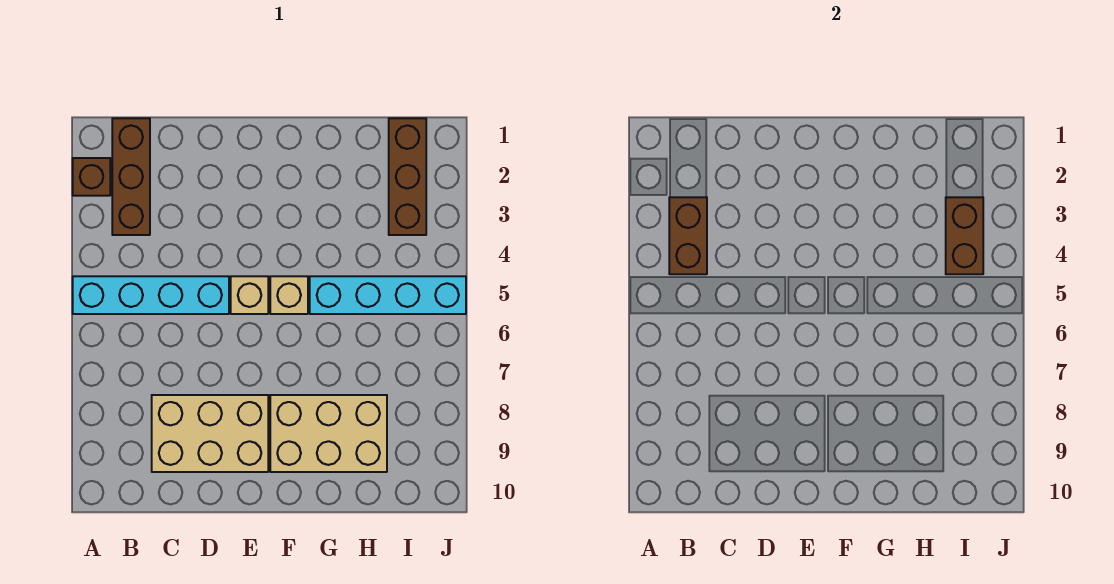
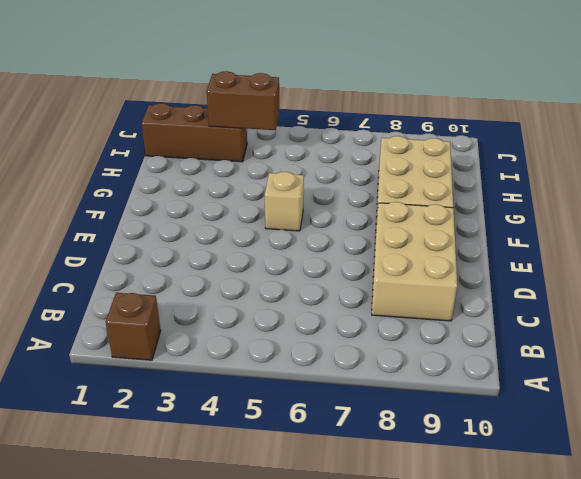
none -> cyan 1x4 brick [73,276,229,314]
none -> brown 1x3 brick [112,118,150,235]

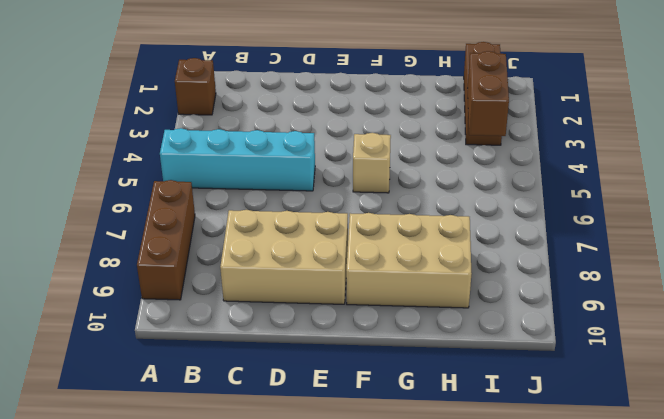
brown 1x3 brick [137,180,195,300] -> brown 1x3 brick moved to [112,118,150,235]
none -> tan 1x1 brick [231,276,268,314]
none -> cyan 1x4 brick [310,276,466,314]

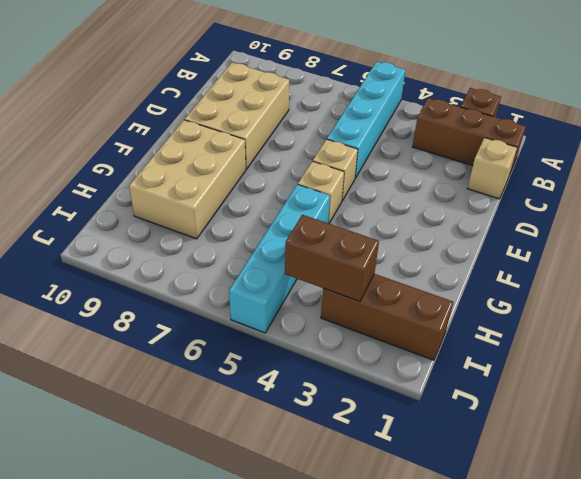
tan 1x1 brick [467,138,517,199] -> none
none -> brown 1x2 brick [669,197,707,274]

